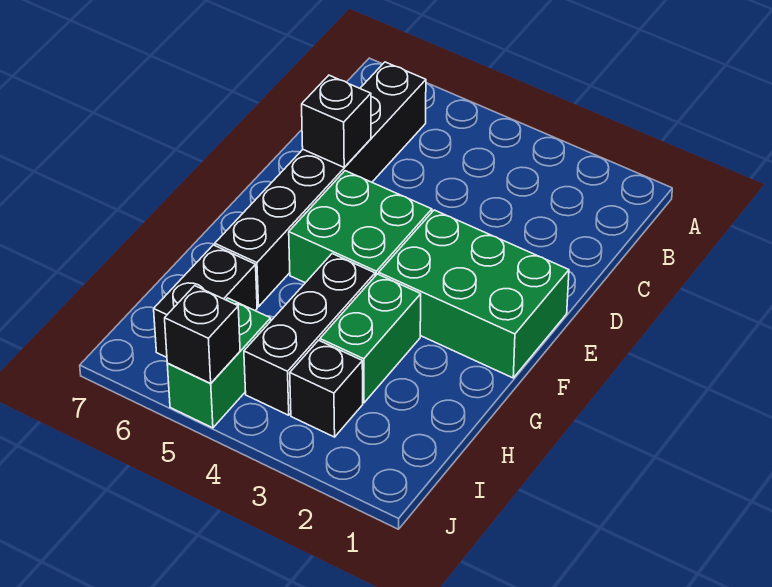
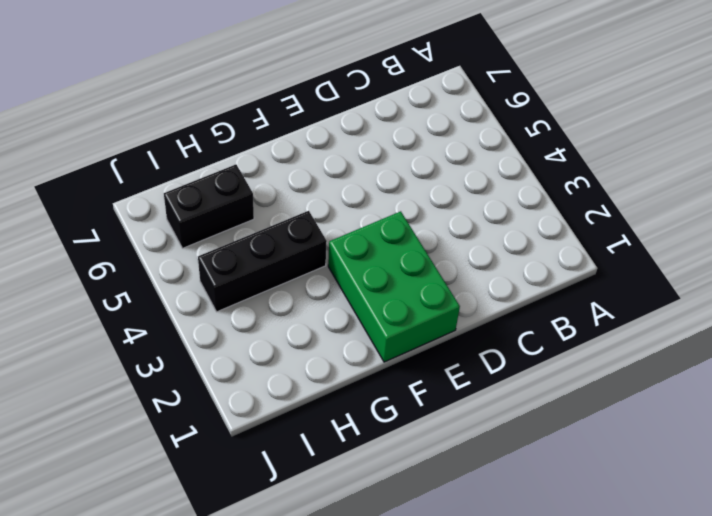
none -> black 1x6 brick [215,62,426,307]
none -> green 2x2 brick [289,171,432,283]

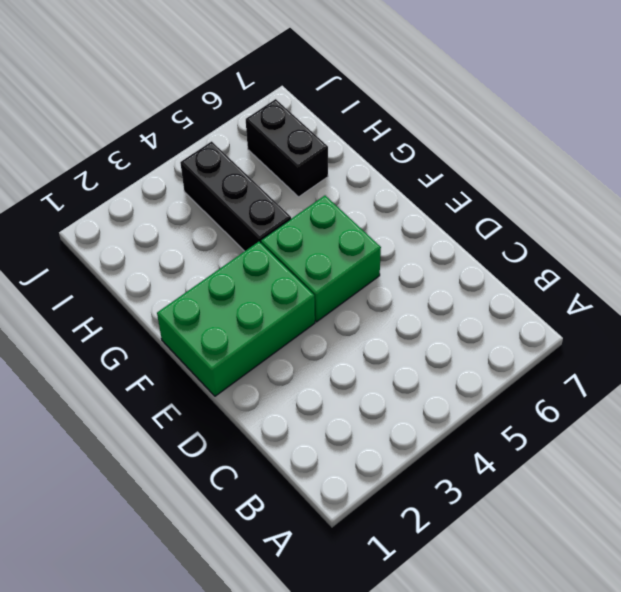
none -> black 1x6 brick [215,62,426,307]
none -> green 1x2 brick [320,274,421,403]

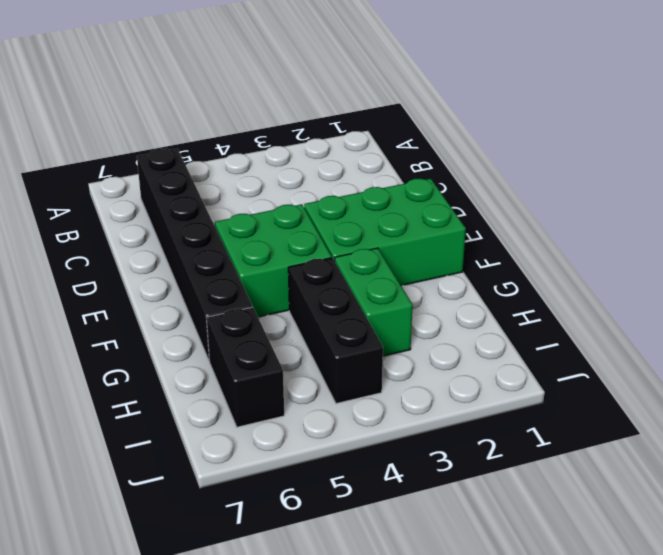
none -> black 1x1 brick [290,340,363,437]
none -> green 1x2 brick [167,298,271,428]

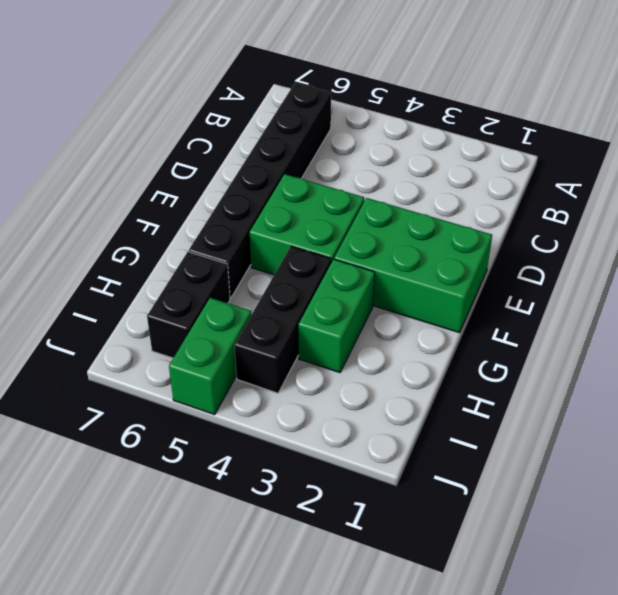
none -> black 1x1 brick [290,340,363,437]
none -> black 1x1 brick [302,75,371,167]

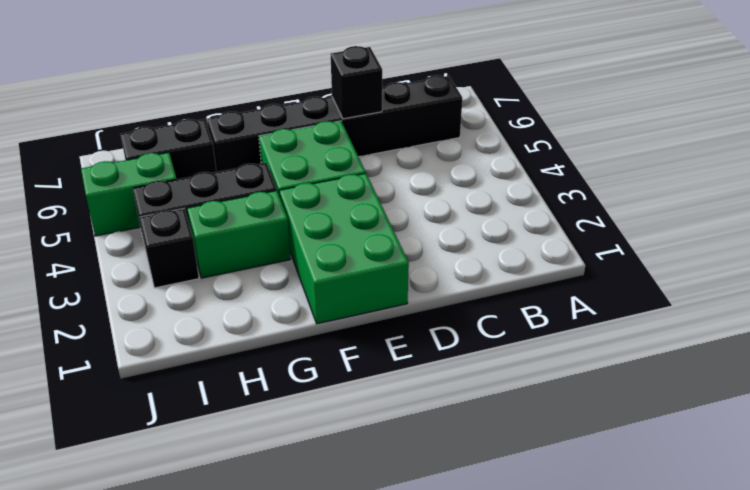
none -> black 1x1 brick [165,286,240,384]

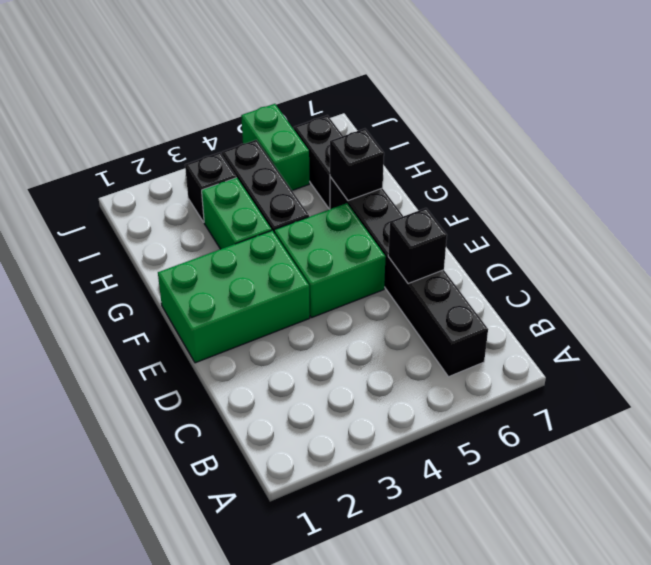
black 1x1 brick [330,129,384,201] -> black 1x1 brick moved to [165,286,240,384]

